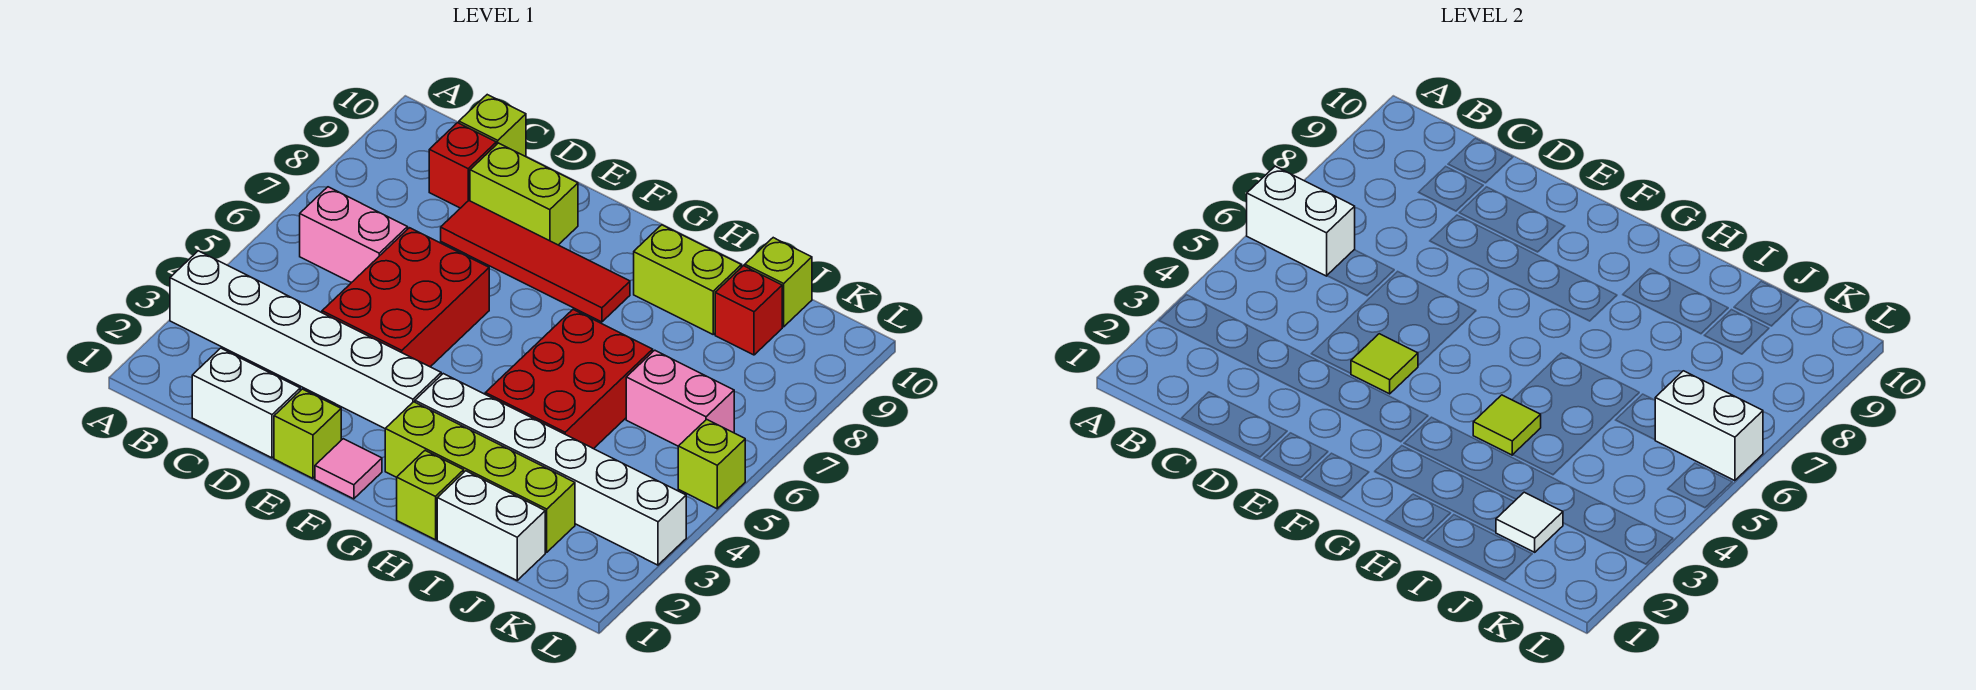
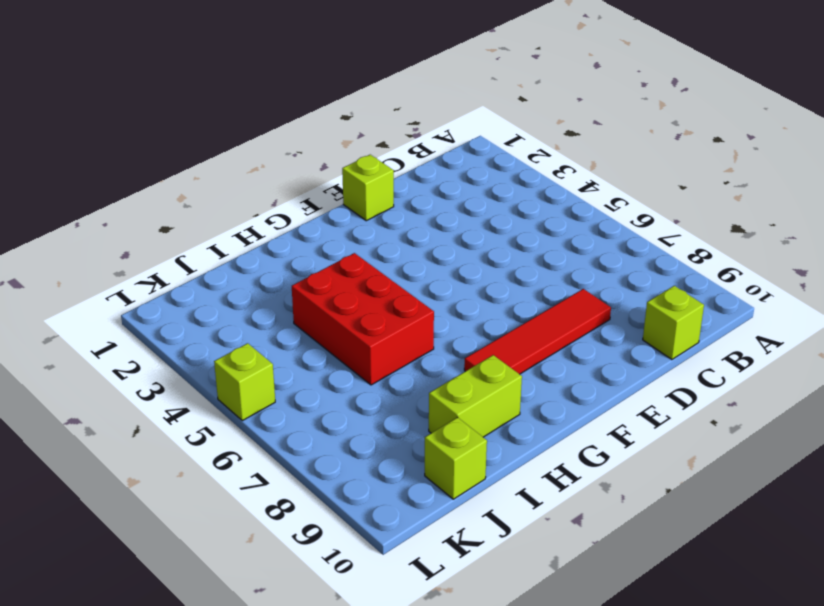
none -> white 1x6 brick [170,251,441,428]
none -> pink 1x2 brick [300,187,408,283]
none -> white 1x2 brick [192,348,300,458]

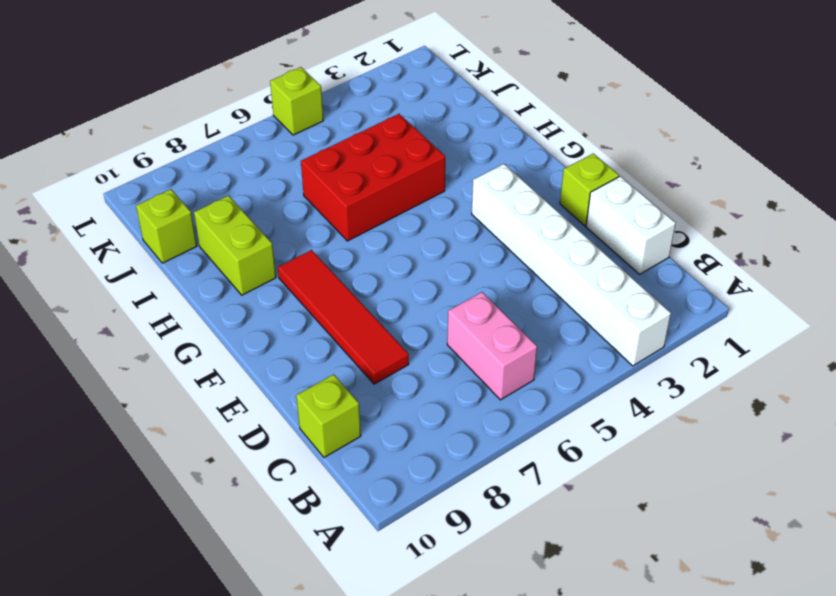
none -> red 1x1 brick [429,123,496,208]
none -> red 2x3 brick [322,228,489,367]
none -> lime 1x2 brick [470,143,578,245]

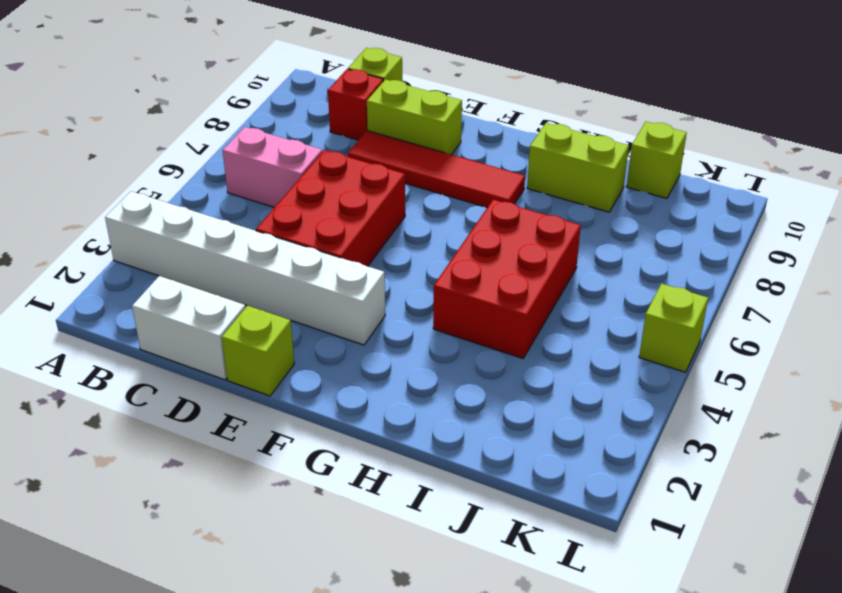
none -> pink 1x1 tile [315,439,382,499]
none -> lime 1x4 brick [385,402,575,552]
none -> white 1x6 brick [415,374,686,565]

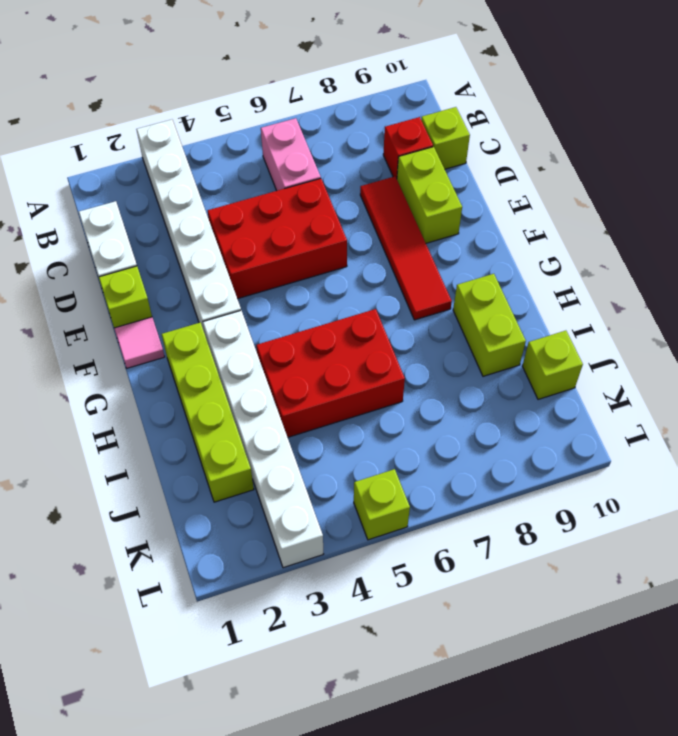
none -> lime 1x1 brick [397,451,464,540]
none -> white 1x2 brick [437,471,545,580]
none -> pink 1x2 brick [626,350,734,446]

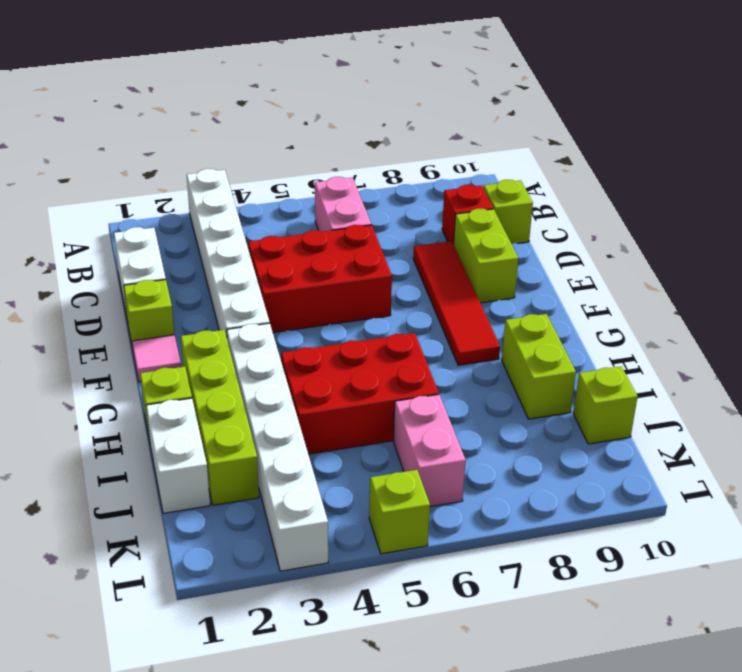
none -> red 1x1 brick [715,266,782,355]
none -> white 1x2 brick [1247,166,1355,276]
none -> lime 1x1 tile [1351,334,1418,394]

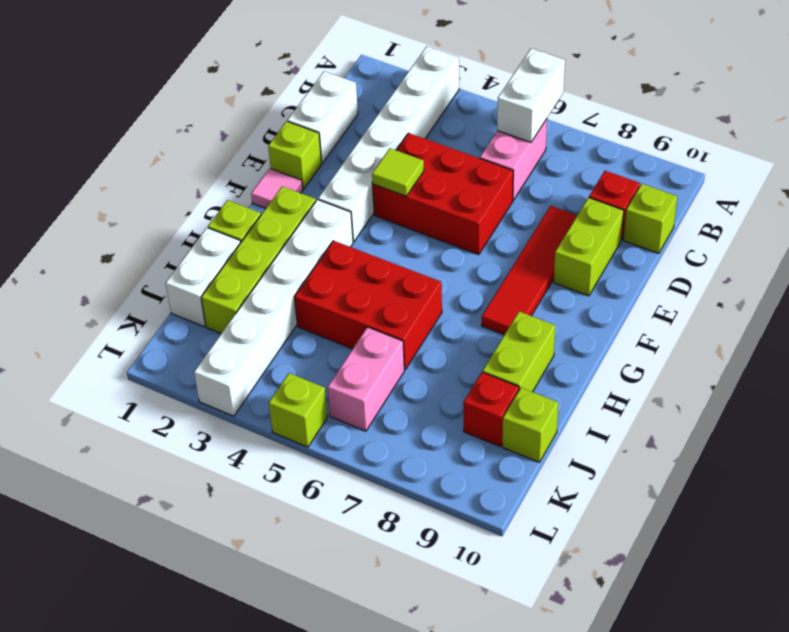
none -> lime 1x1 tile [1473,395,1541,455]
none -> white 1x1 tile [1496,492,1563,552]
none -> white 1x2 brick [1655,371,1763,481]

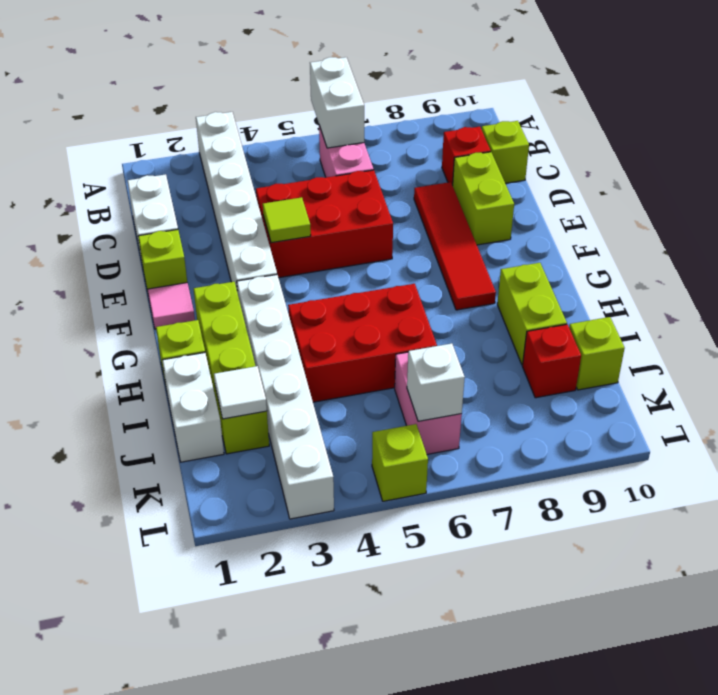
white 1x1 brick [407,343,465,421] -> white 1x2 brick [1655,371,1763,481]
none -> lime 1x1 tile [1473,395,1541,455]

